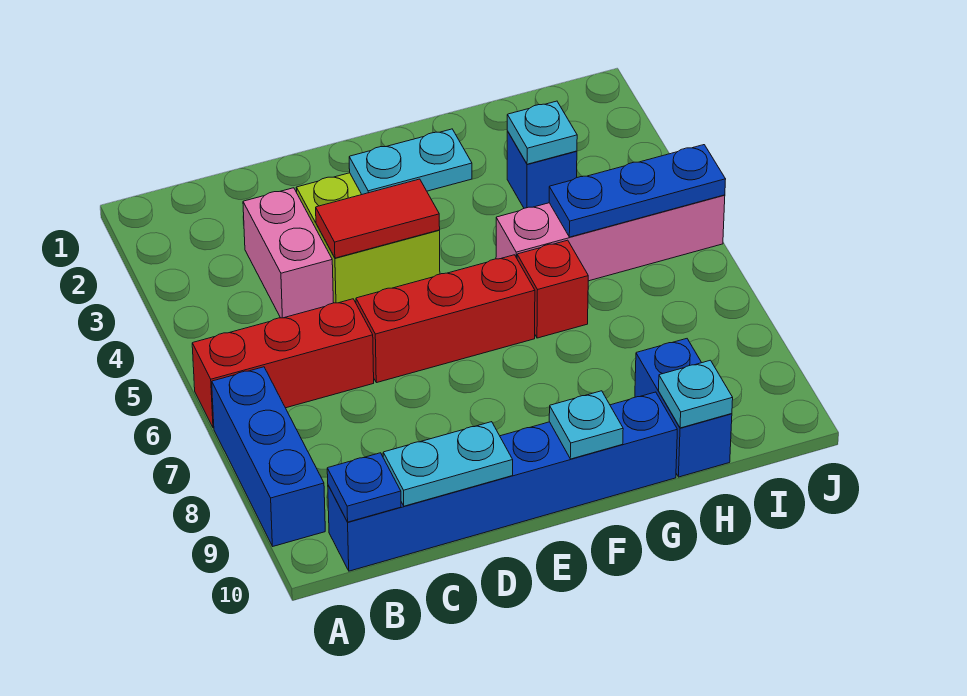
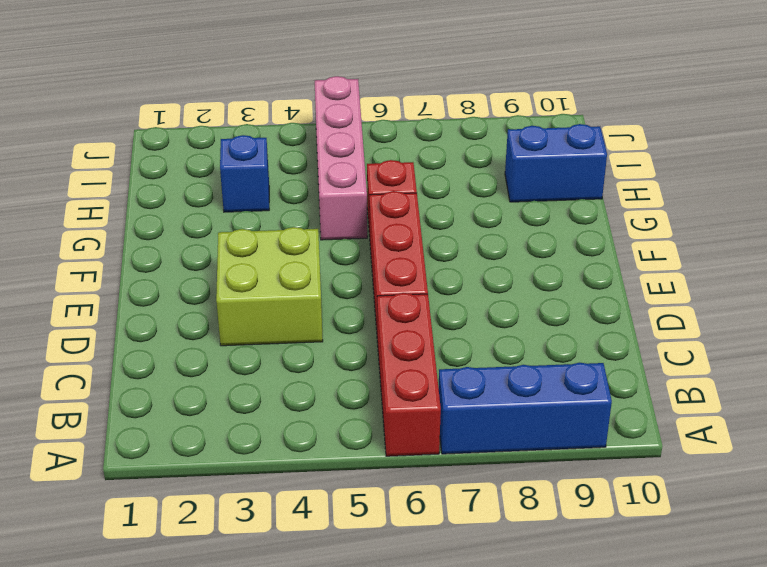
none -> blue 1x6 brick [328,392,677,571]
none -> pink 1x2 brick [243,188,333,318]
none -> blue 1x1 plate [327,453,401,522]

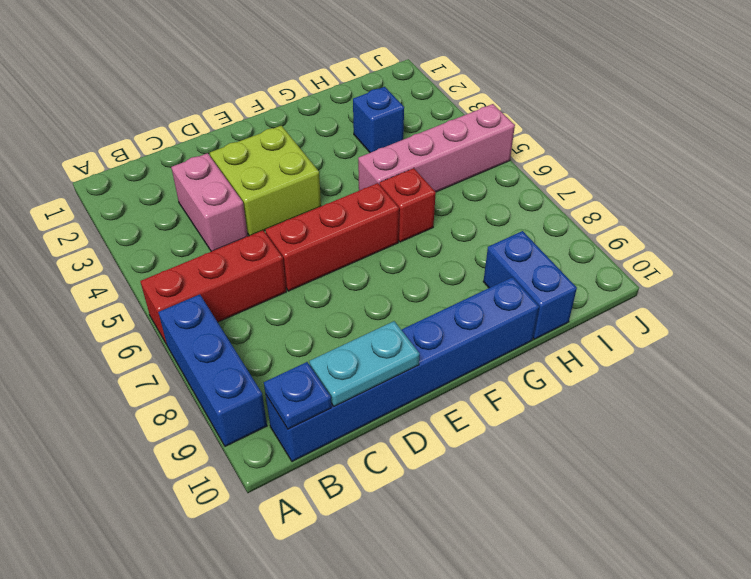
none -> red 1x2 tile [316,179,440,258]
none -> cyan 1x2 plate [349,129,472,194]
none -> cyan 1x1 plate [549,391,623,459]

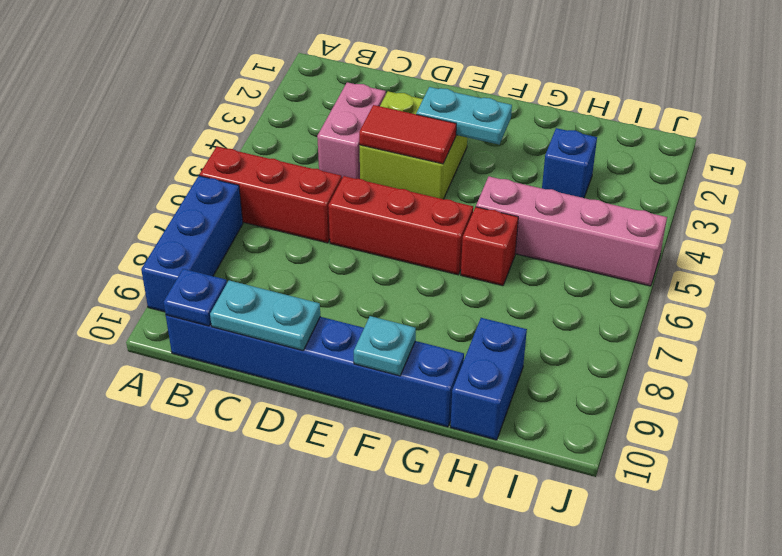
none -> cyan 1x1 plate [507,101,577,164]
none -> blue 1x3 plate [549,145,726,237]
none -> cyan 1x1 plate [659,360,733,428]

